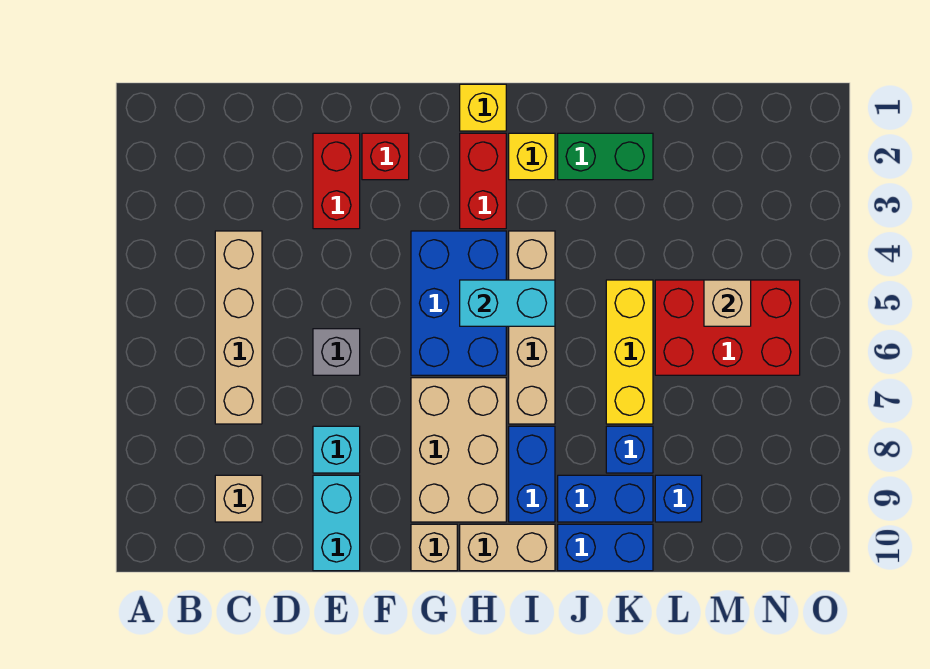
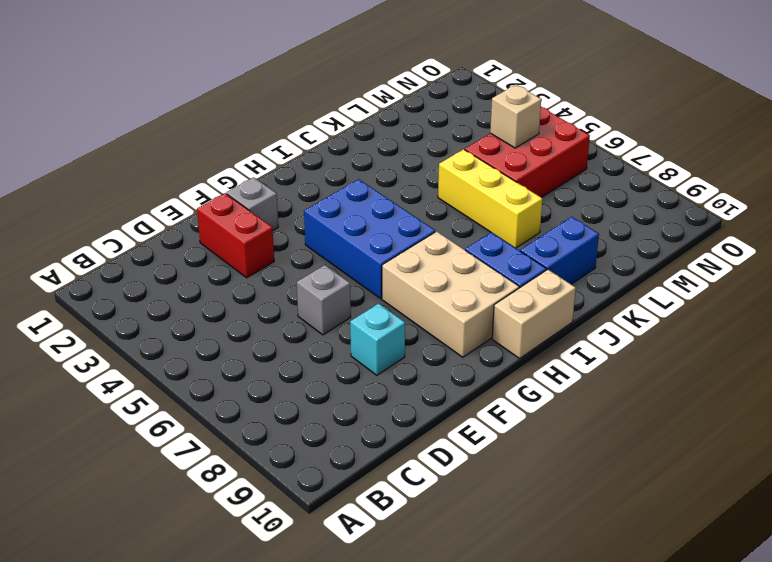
grey 1x1 brick [226,177,278,230] -> red 1x1 brick [362,133,409,180]
none -> tan 1x4 brick [215,231,262,424]
none -> tan 1x1 brick [215,475,262,522]
none -> cyan 1x2 brick [313,475,360,571]

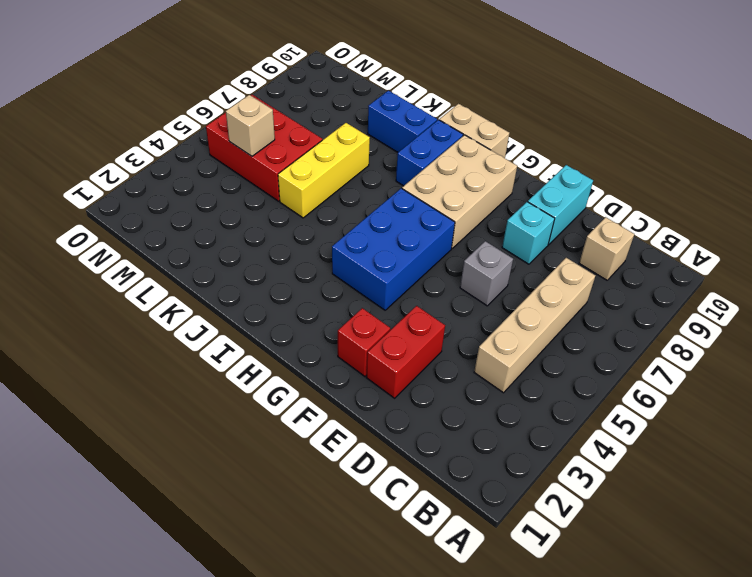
none -> tan 1x1 brick [411,524,457,571]
none -> yellow 1x1 brick [460,84,506,131]
none -> red 1x2 brick [460,133,506,229]

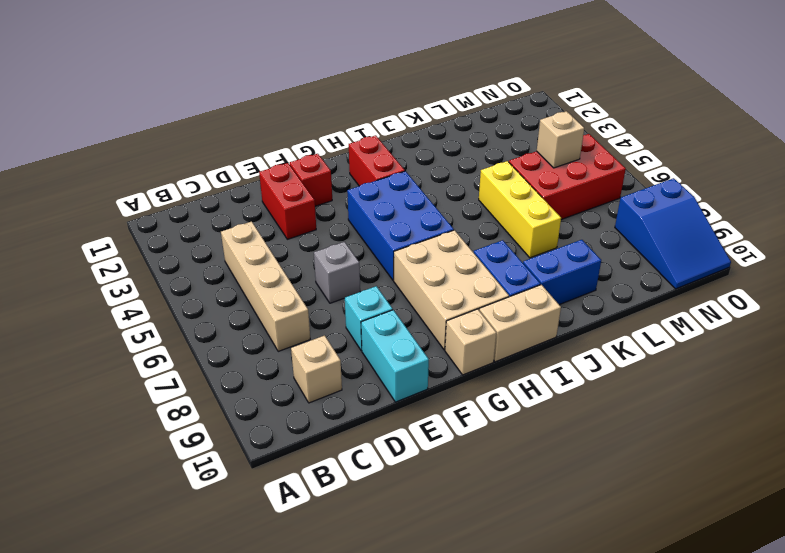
blue 2x3 slope [615,178,731,289] -> none
none -> yellow 1x1 brick [460,84,506,131]
none -> yellow 1x1 brick [509,133,555,180]
none -> tan 1x4 brick [509,231,555,424]

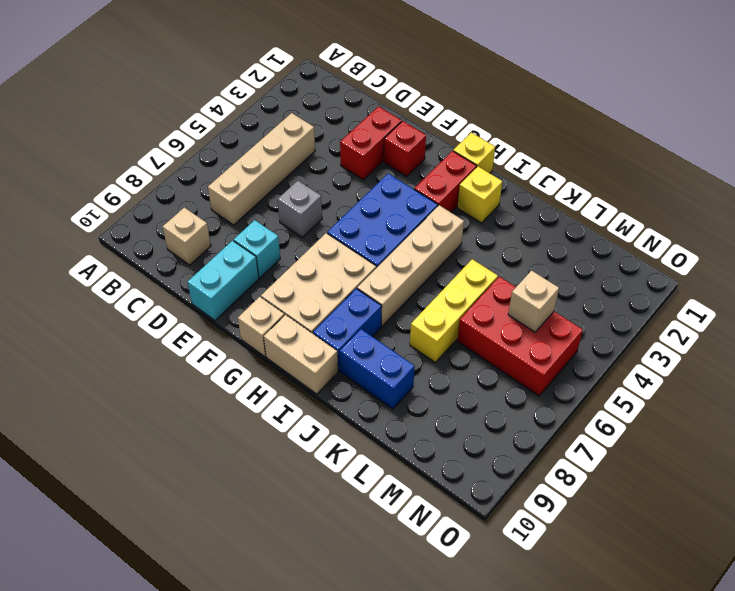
none -> green 1x2 brick [558,133,653,180]
none -> blue 1x2 brick [558,524,653,571]
none -> blue 1x1 brick [606,426,653,473]

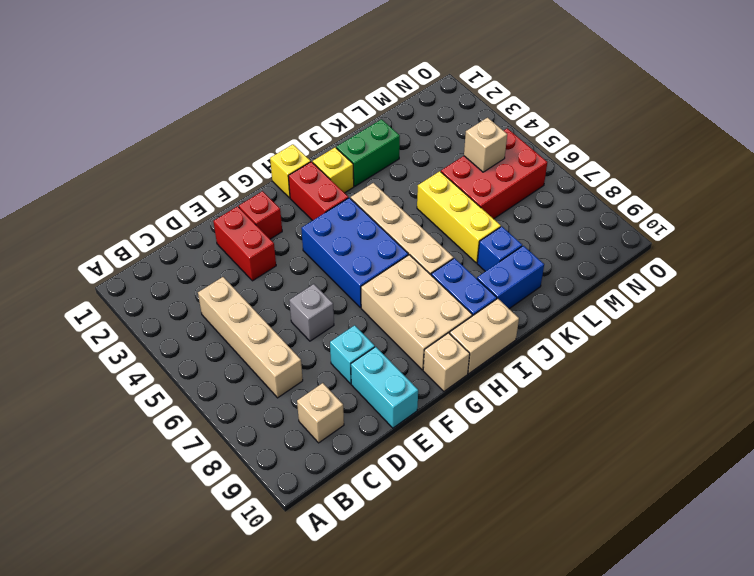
none -> blue 1x2 brick [558,524,653,571]
none -> blue 1x1 brick [655,475,702,522]
none -> cyan 1x2 brick [460,280,555,326]

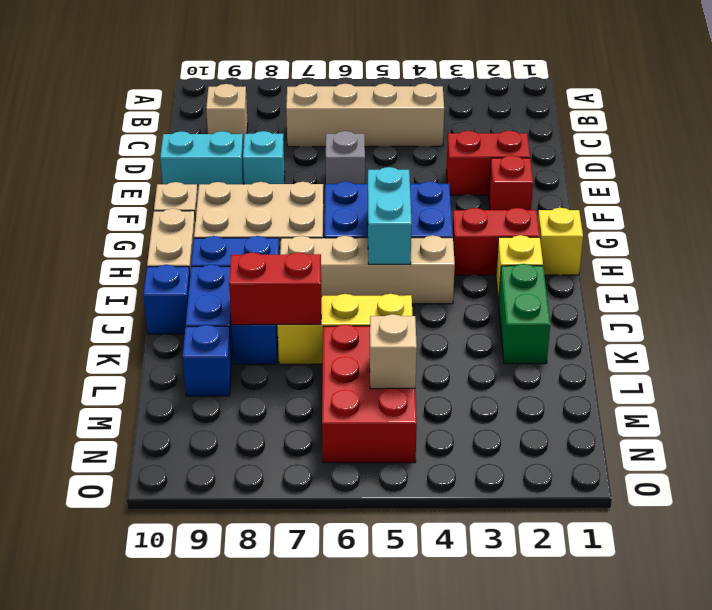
blue 1x1 brick [144,265,190,334] -> blue 1x2 brick [558,524,653,571]
red 1x2 brick [229,252,322,325] -> none

